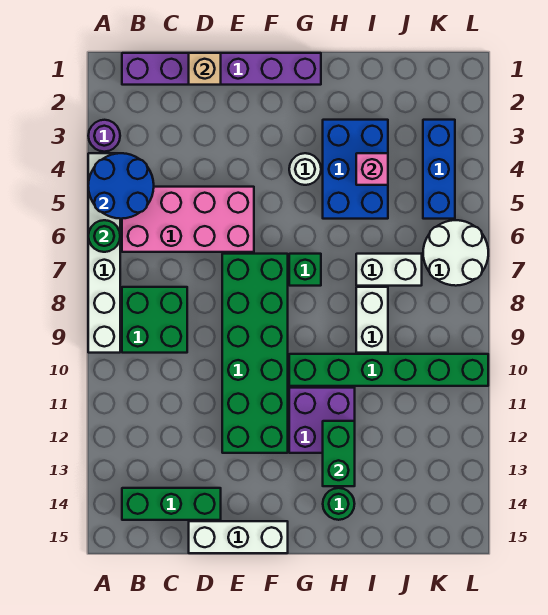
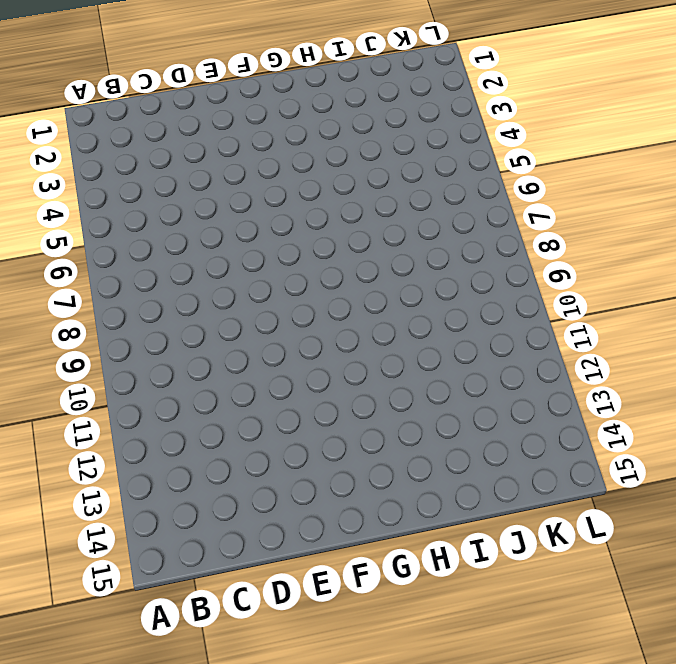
none -> purple 1x1 round brick [88,120,120,152]
none -> white 1x6 brick [88,153,120,353]
none -> purple 1x6 brick [122,53,321,85]

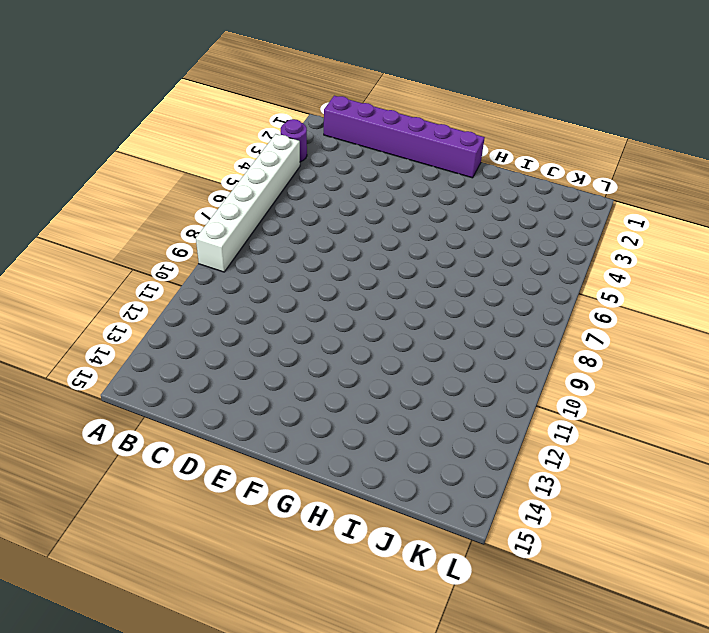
none -> pink 2x4 brick [122,187,254,252]
none -> green 2x2 brick [122,287,187,353]
none -> green 1x3 brick [122,488,221,520]

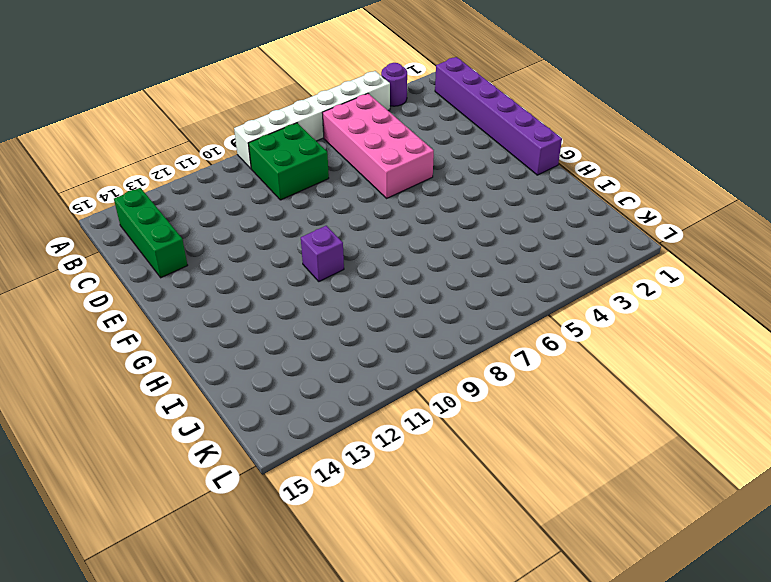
purple 1x1 brick [301,226,344,281] -> green 1x6 brick [289,354,488,386]
none -> white 1x3 brick [189,521,288,553]
none -> green 2x6 brick [222,254,288,453]
none -> white 1x1 round brick [289,153,321,185]

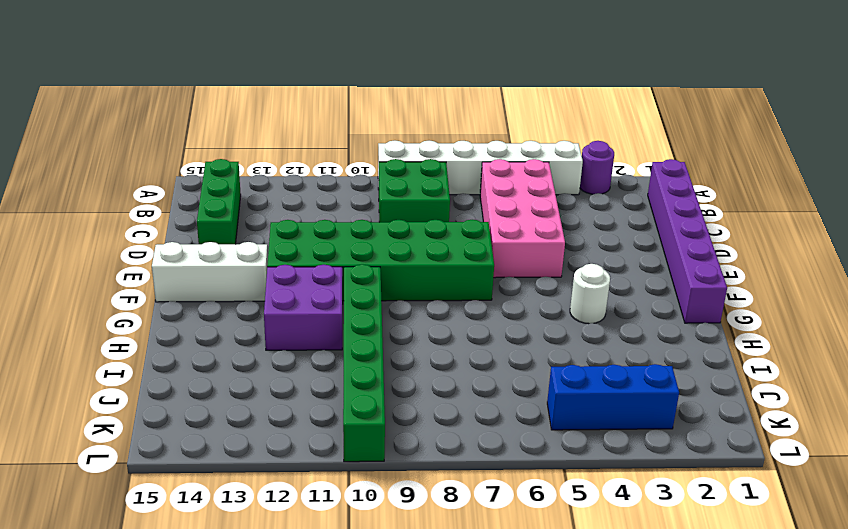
white 1x3 brick [152,242,268,302] -> white 1x3 brick turned to [189,521,288,553]
none -> green 1x1 brick [289,254,321,286]
none -> blue 2x3 brick [323,120,388,219]
none -> green 1x1 round brick [323,488,355,520]

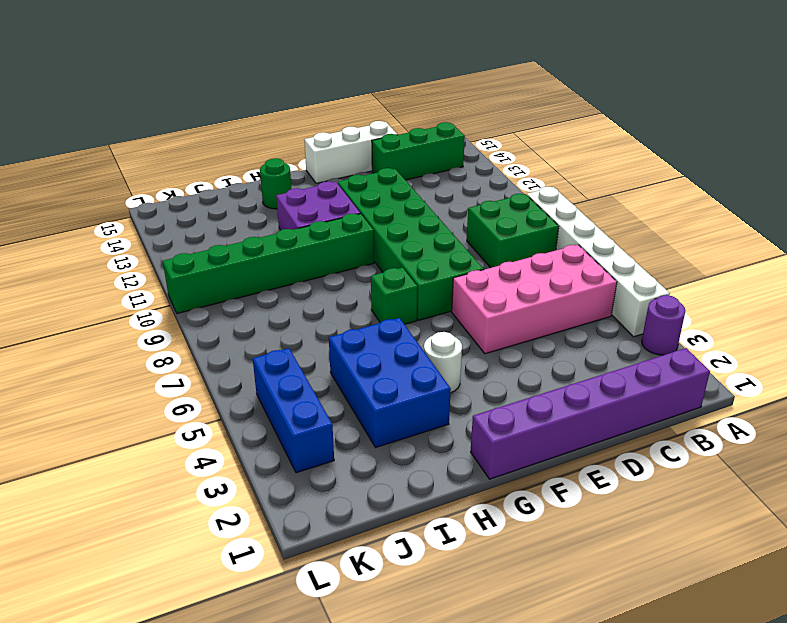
none -> white 1x2 brick [356,254,422,286]
none -> white 1x2 brick [356,287,388,353]
none -> white 2x2 round brick [423,220,488,286]

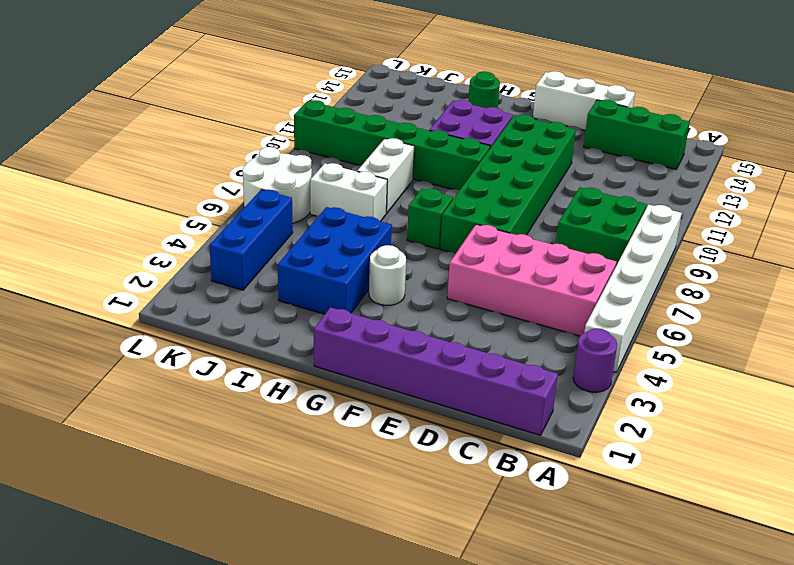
none -> blue 2x2 round brick [88,153,154,219]
none -> green 1x1 round brick [88,220,120,252]
none -> tan 1x1 brick [189,53,221,85]

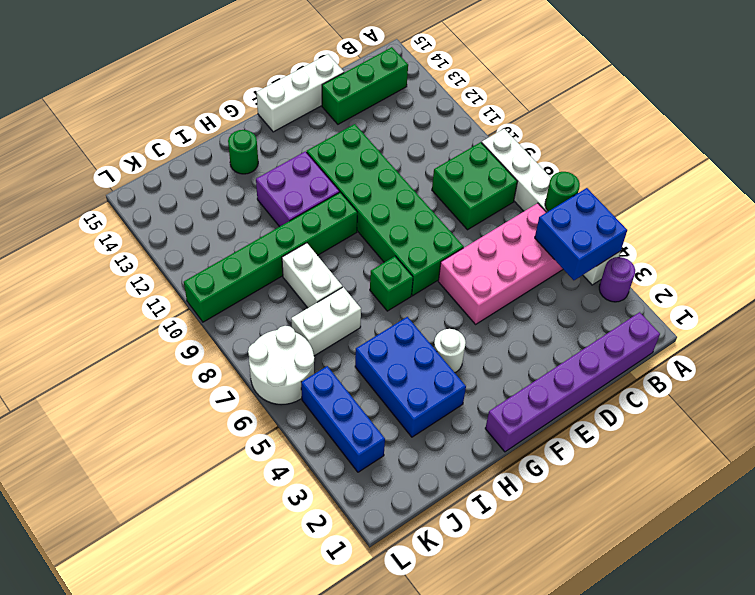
blue 2x2 brick [535,188,627,280] -> blue 2x2 round brick [88,153,154,219]
none -> tan 1x1 brick [189,53,221,85]
none -> green 1x2 brick [323,421,355,486]
none -> pink 1x1 brick [356,153,388,185]

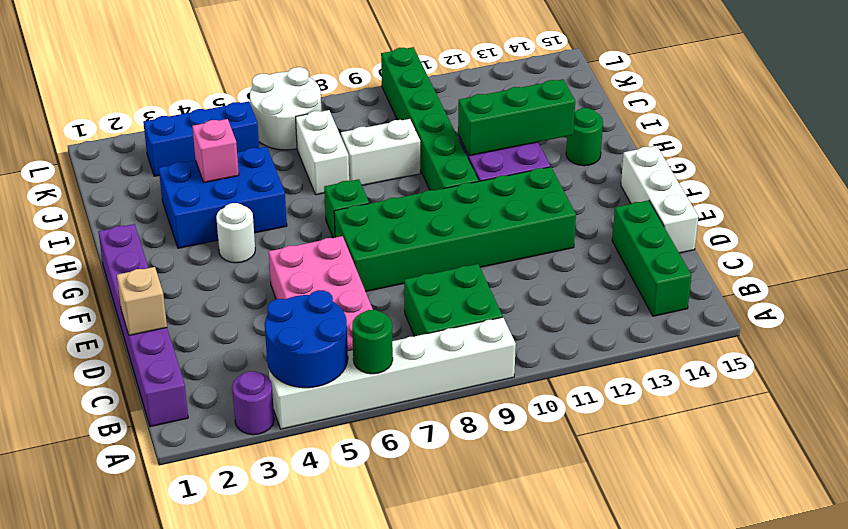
green 1x3 brick [458,79,575,156] -> green 1x2 brick [323,421,355,486]

